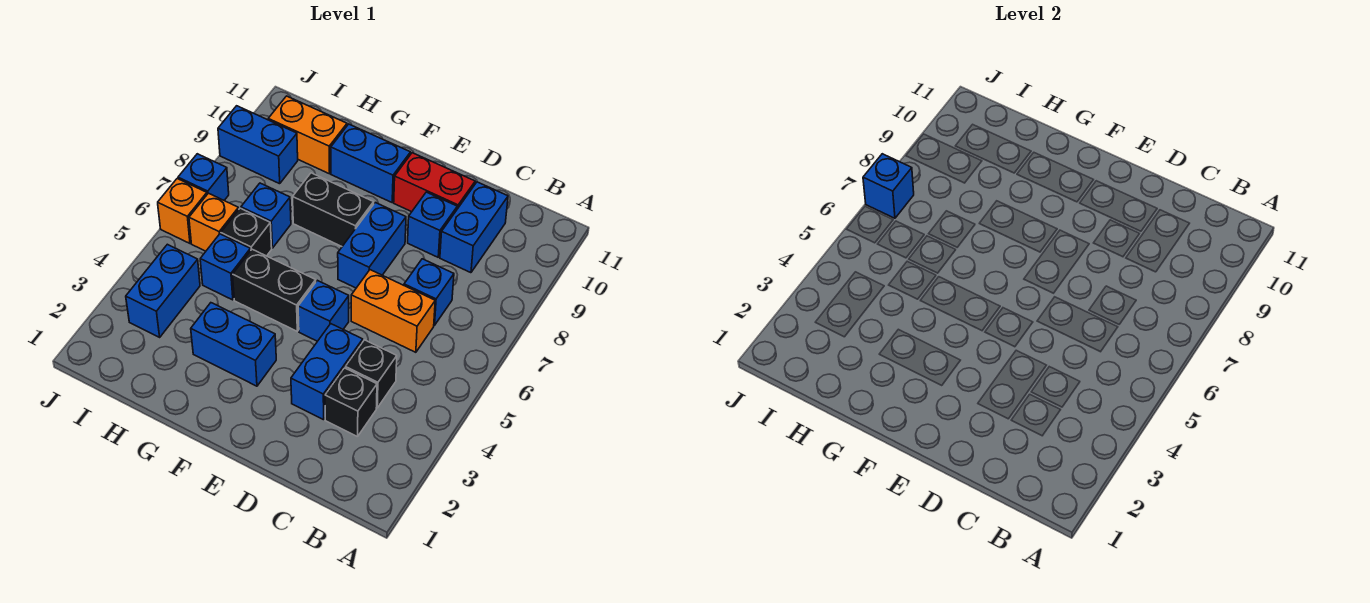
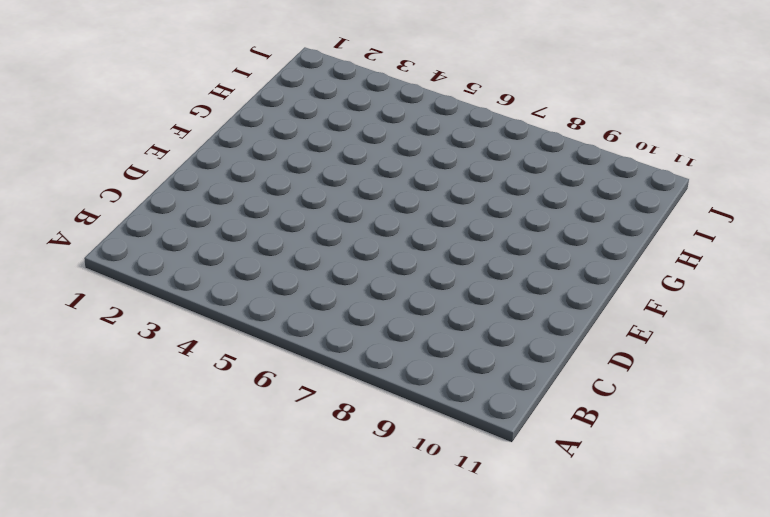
none -> black 1x1 brick [325,368,377,437]
none -> black 1x1 brick [345,340,397,408]
none -> orange 1x2 brick [351,270,435,352]

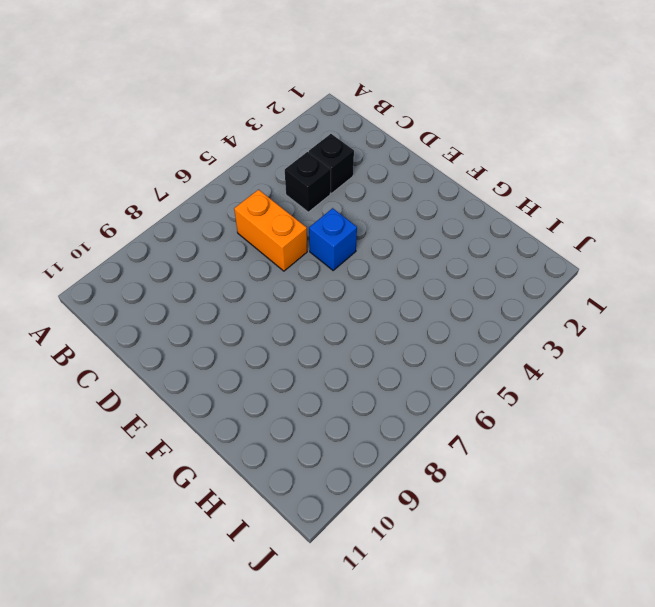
none -> blue 1x1 brick [404,259,454,325]
none -> blue 1x2 brick [440,182,508,273]
none -> blue 1x2 brick [291,324,363,420]

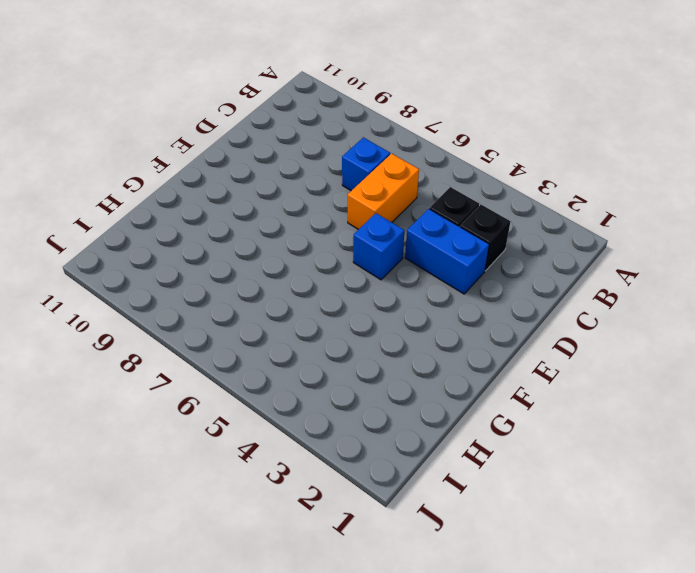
none -> blue 1x2 brick [440,182,508,273]
none -> blue 1x1 brick [408,192,457,257]
none -> red 1x2 brick [394,153,475,212]

